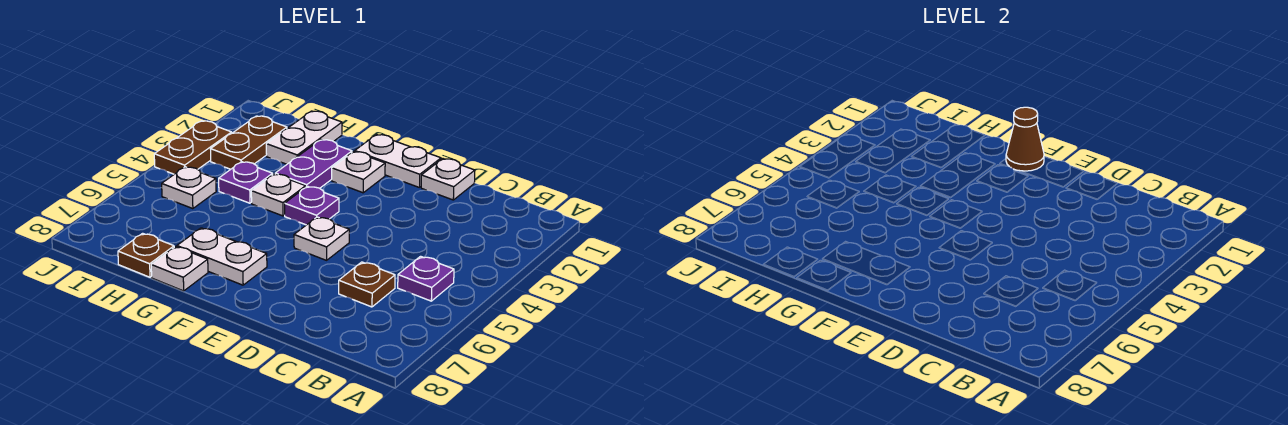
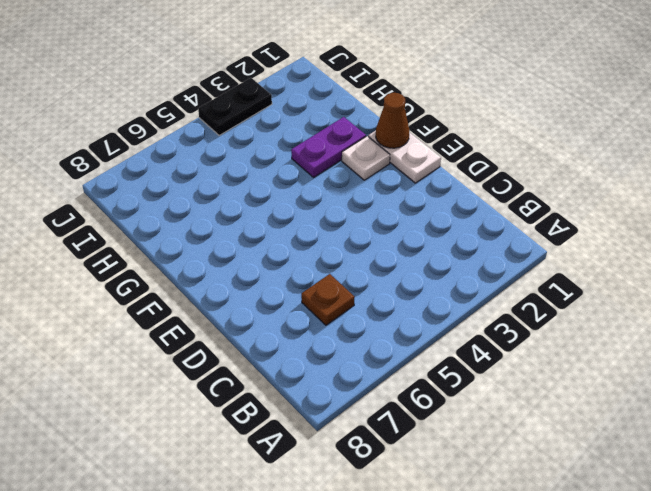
black 1x2 plate [198,78,272,136] -> brown 1x2 plate [154,121,232,174]
none -> purple 1x1 plate [398,256,454,301]
none -> white 1x1 plate [421,159,475,200]
none -> white 1x1 plate [294,217,349,260]

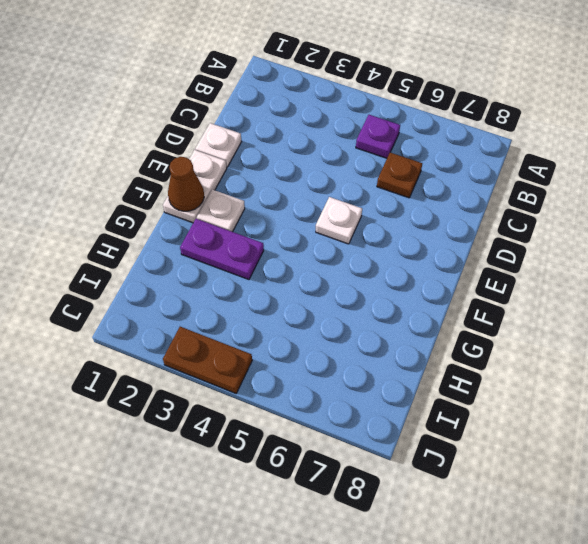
none -> purple 1x1 plate [285,186,339,225]
none -> white 1x2 plate [177,228,267,285]
none -> white 1x1 plate [251,174,306,216]

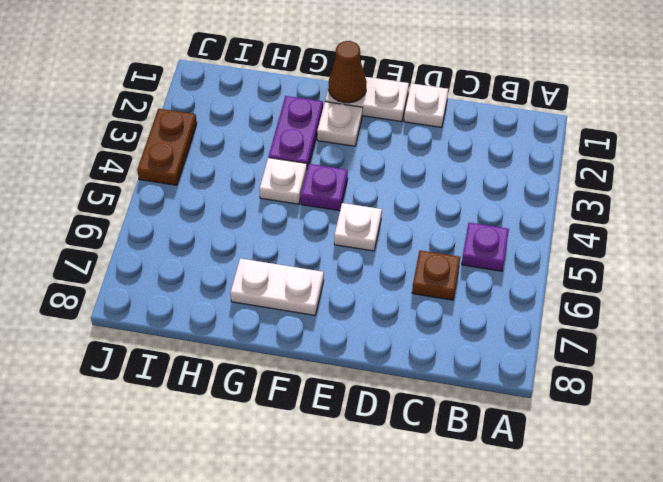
none -> white 1x1 plate [151,247,208,291]
none -> white 1x2 plate [266,111,342,164]
none -> purple 1x1 plate [219,162,273,203]

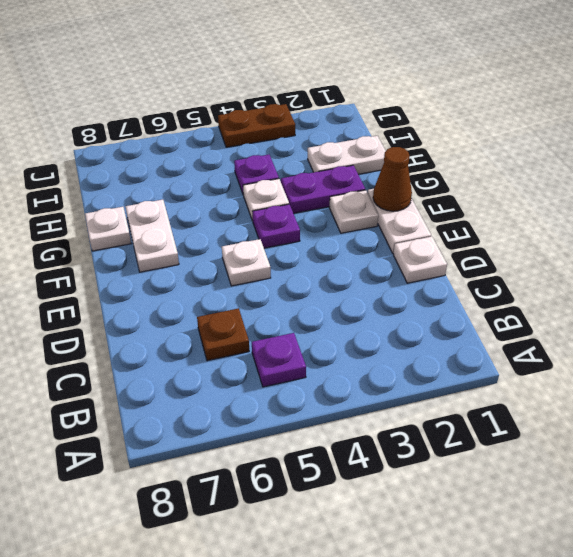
none -> brown 1x1 plate [118,233,174,277]
none -> brown 1x2 plate [211,116,287,169]
none -> white 1x1 plate [162,167,216,209]

